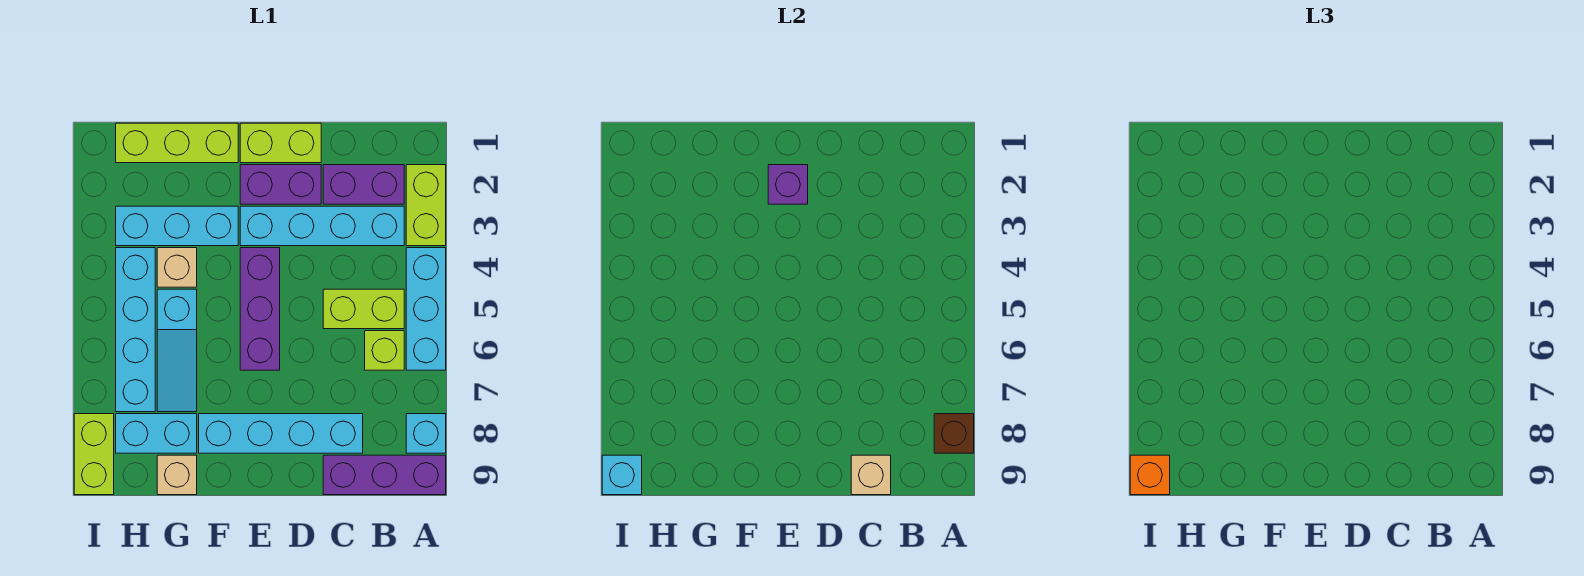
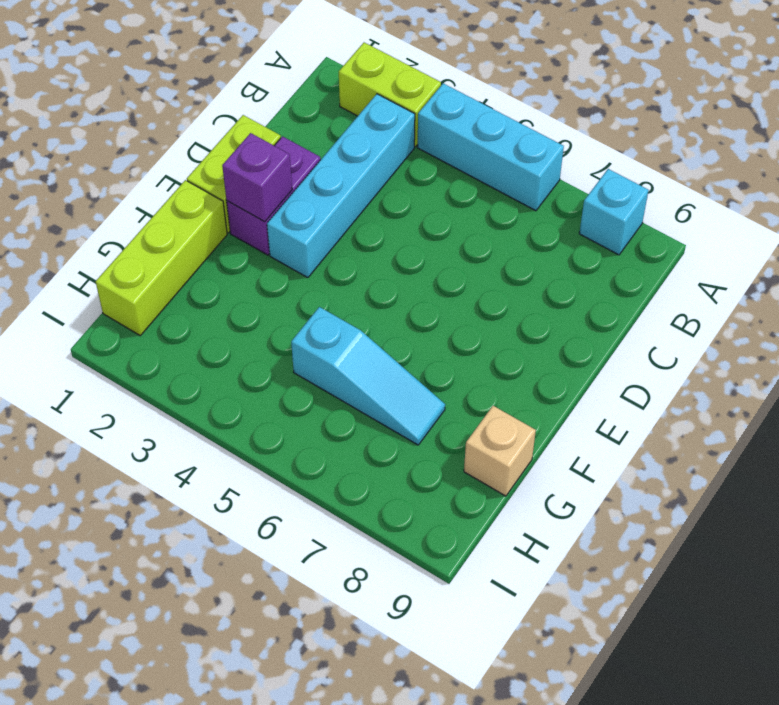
none -> purple 1x3 brick [323,455,446,495]
none -> purple 1x2 brick [323,165,404,204]
none -> lime 1x2 brick [323,289,404,329]

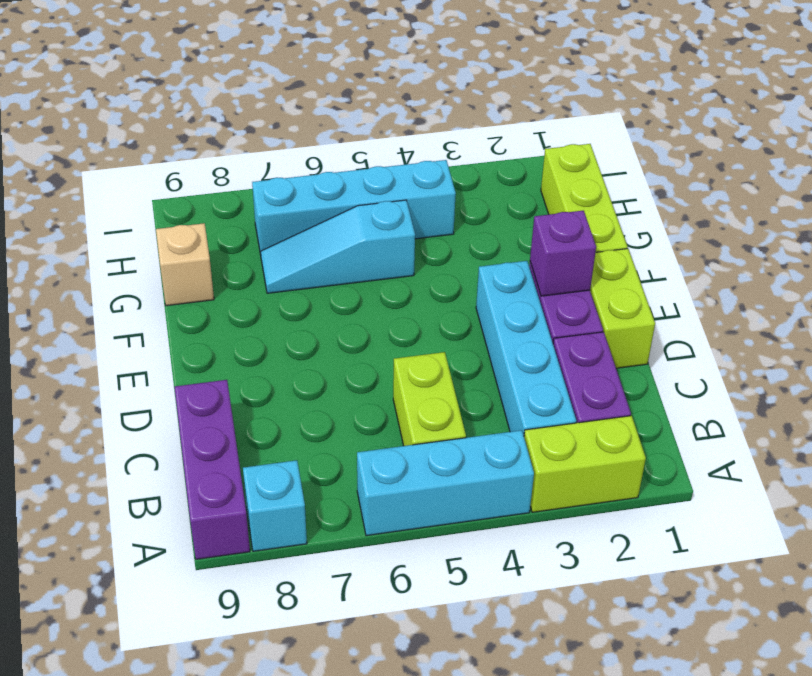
none -> lime 1x1 brick [365,331,404,370]
none -> cyan 1x4 brick [199,414,363,453]
none -> purple 1x3 brick [240,248,280,370]

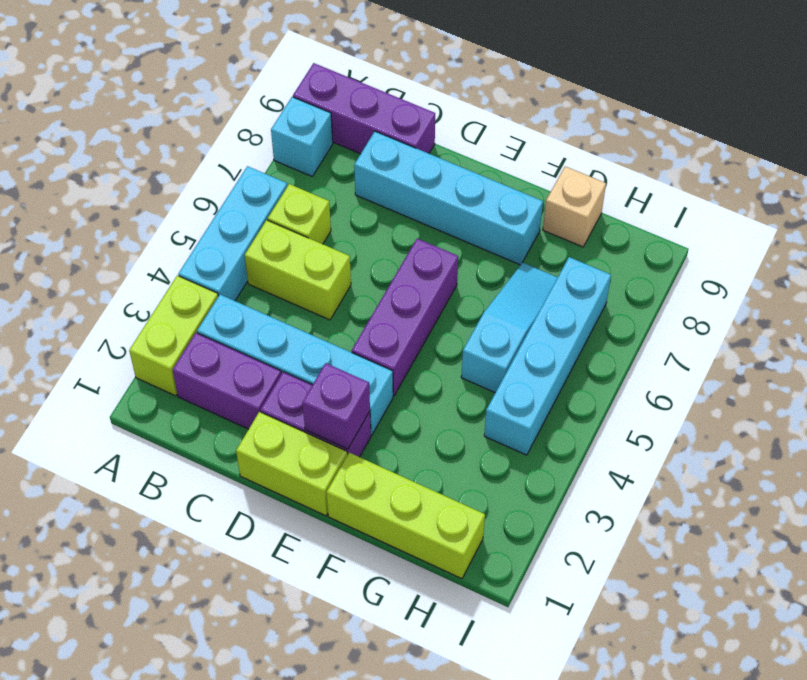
none -> cyan 1x3 brick [116,206,238,246]
none -> tan 1x1 brick [157,248,197,287]
none -> cyan 1x2 brick [116,414,197,453]

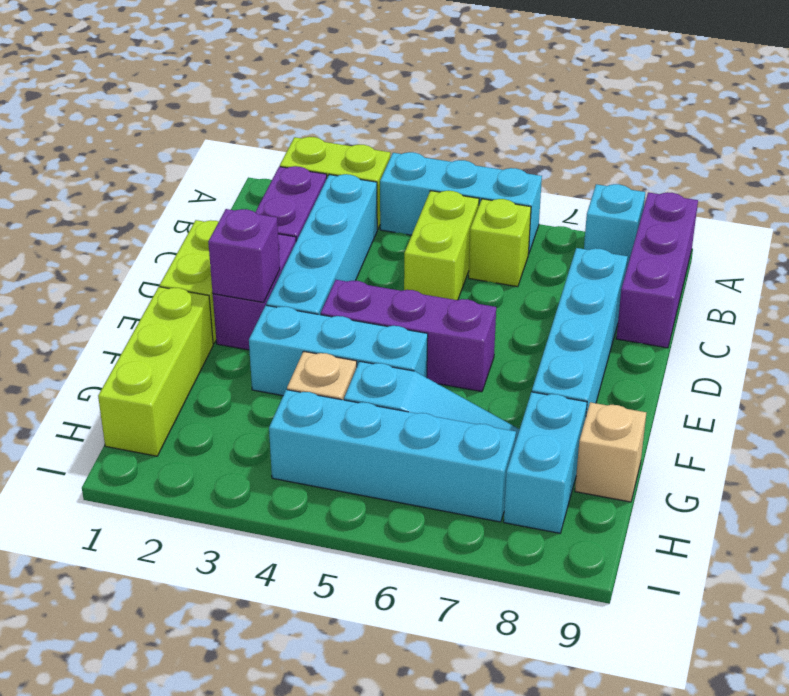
cyan 1x3 brick [249,305,428,396] -> cyan 1x3 brick turned to [116,206,238,246]
none -> lime 1x2 brick [74,414,114,495]
none -> brown 1x1 brick [934,414,974,453]
none -> tan 1x1 brick [851,455,891,495]

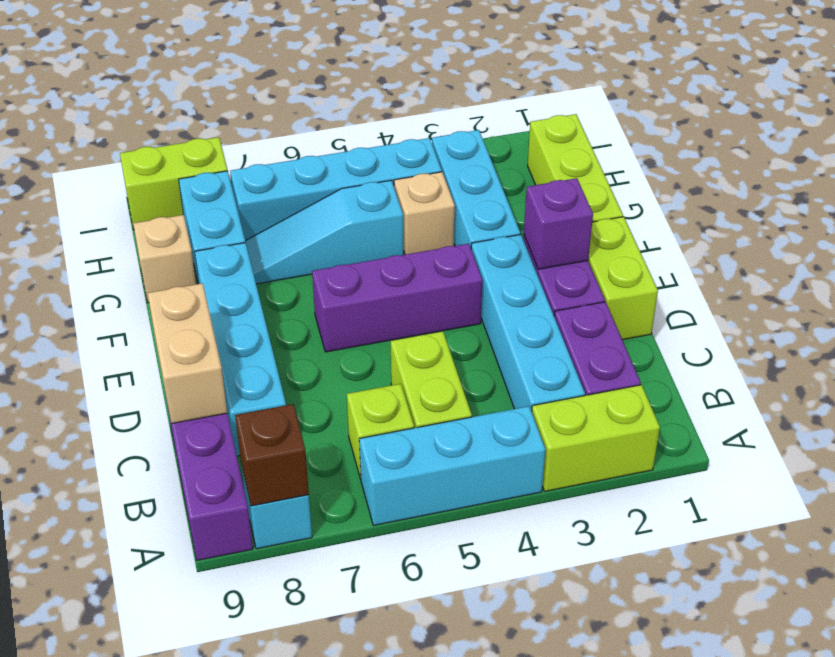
tan 1x2 brick [148,283,227,424] -> tan 1x1 brick [851,455,891,495]
none -> cyan 1x1 brick [602,455,642,495]
none -> orange 1x1 brick [1130,455,1170,495]

